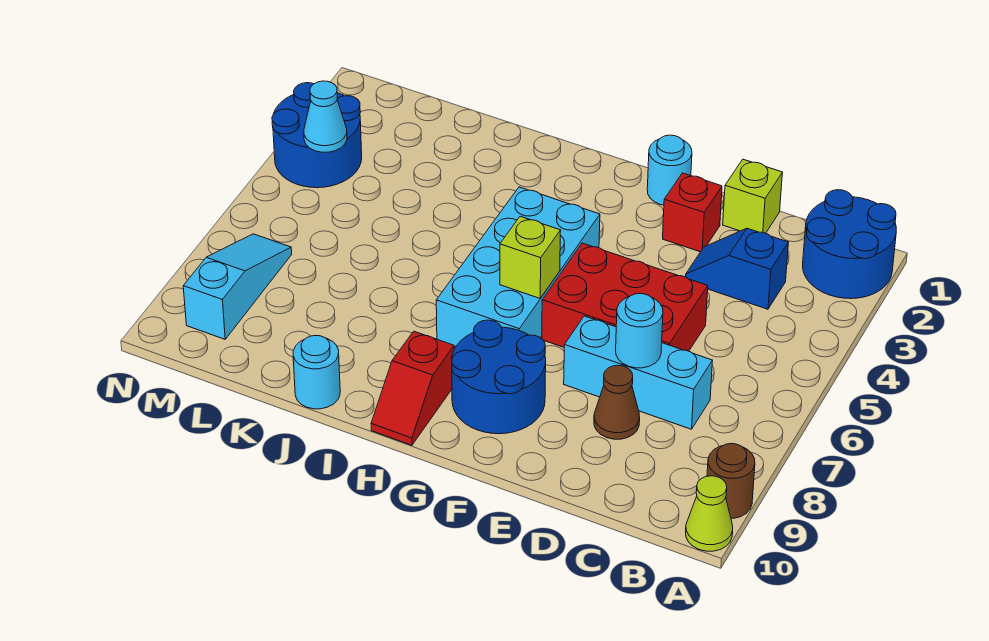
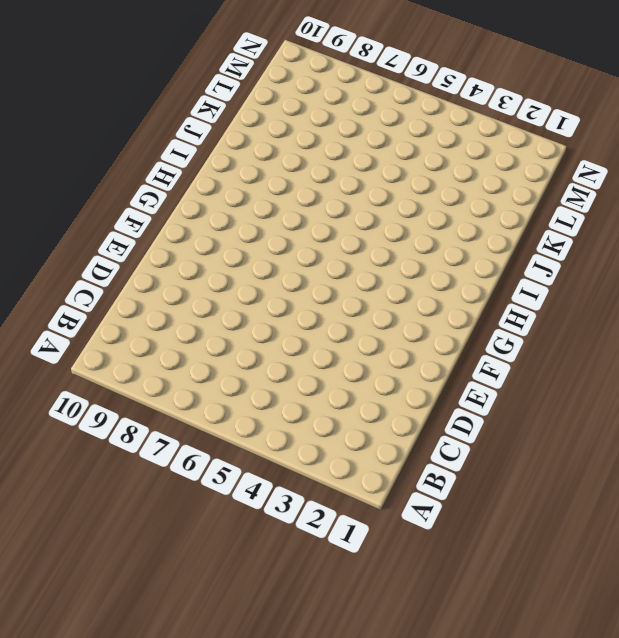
none -> blue 2x2 round brick [803,190,896,299]
none -> brown 1x1 round brick [707,444,755,518]
none -> lime 1x1 cone [686,476,733,551]

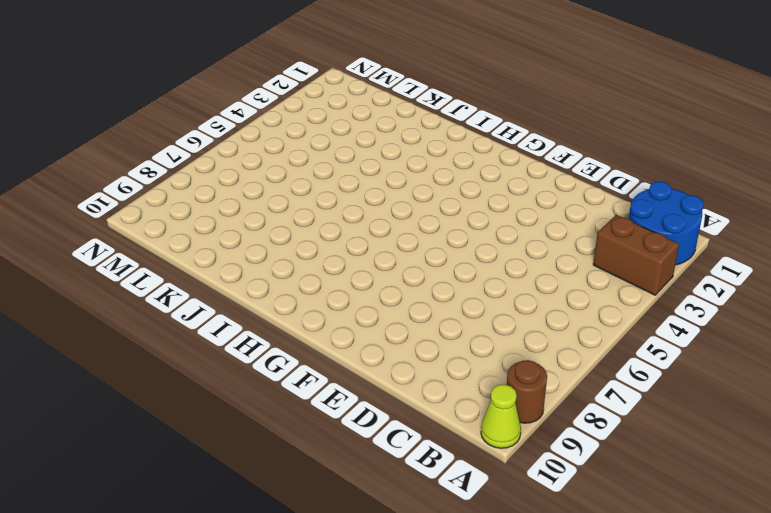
brown 1x2 brick [593,215,679,295] -> none
none -> blue 1x2 slope [686,228,788,309]
none -> cyan 1x3 brick [564,316,712,429]
none -> lime 1x1 brick [723,159,782,233]

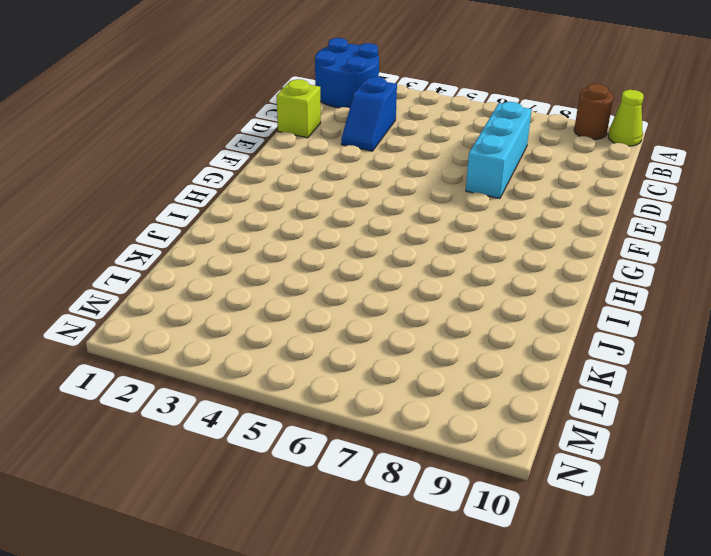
none -> red 2x3 brick [542,243,708,351]
none -> brown 1x1 cone [594,365,640,439]
none -> red 1x1 brick [663,173,722,252]

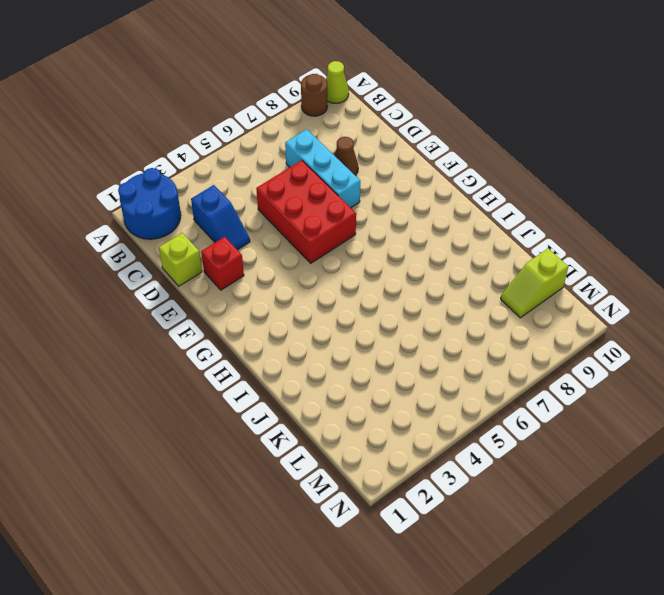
lime 1x2 slope [501,248,568,318] -> none
none -> cyan 1x1 round brick [647,135,692,205]
none -> blue 2x2 round brick [452,320,546,434]
none -> cyan 2x4 brick [436,187,600,346]

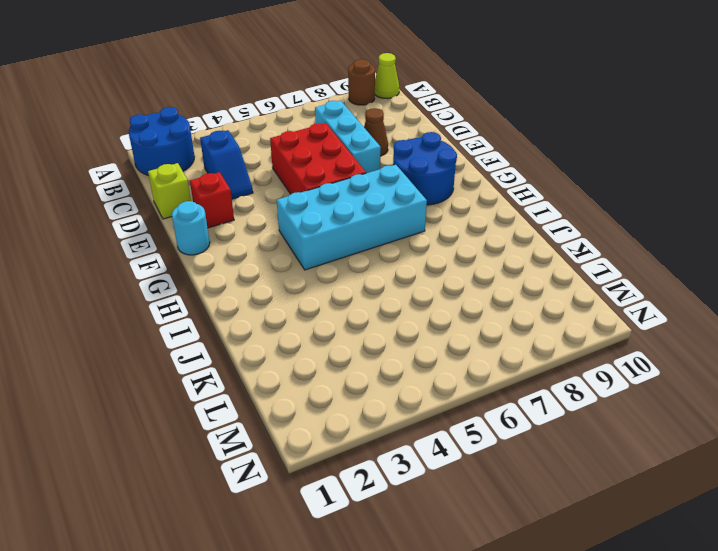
none -> red 1x2 slope [371,331,454,445]
none -> cyan 1x1 round brick [293,336,340,409]
none -> blue 2x2 round brick [272,83,362,188]

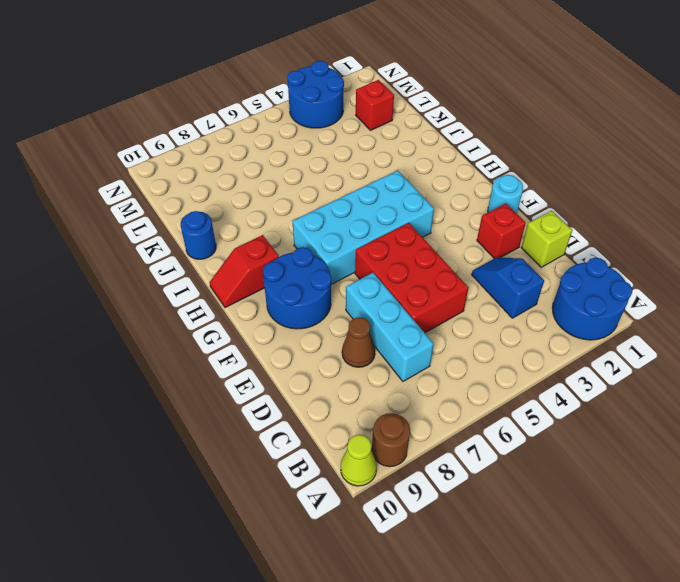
blue 1x1 round brick [181,211,216,259] -> cyan 1x1 round brick [293,336,340,409]
red 1x1 brick [356,80,394,130] -> none
none -> cyan 1x3 slope [183,234,292,339]
none -> cyan 1x1 round brick [616,294,663,368]
none -> lime 1x1 brick [500,216,561,298]

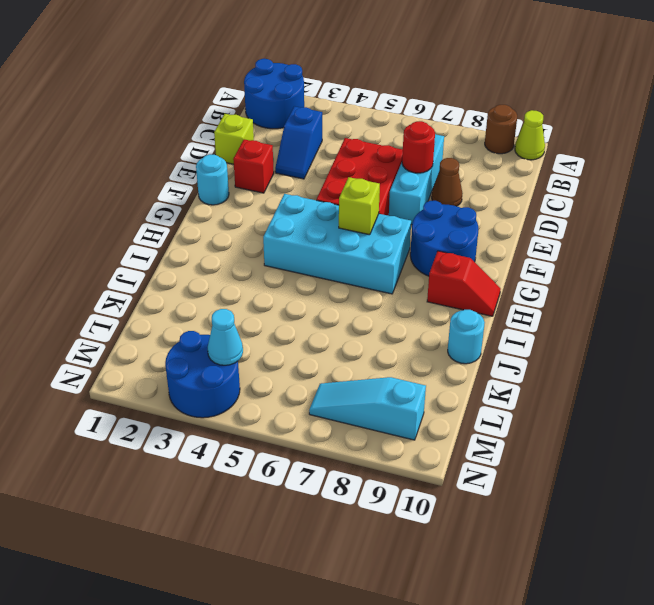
red 1x1 round brick [402,121,435,173] -> cyan 1x1 round brick [616,294,663,368]

